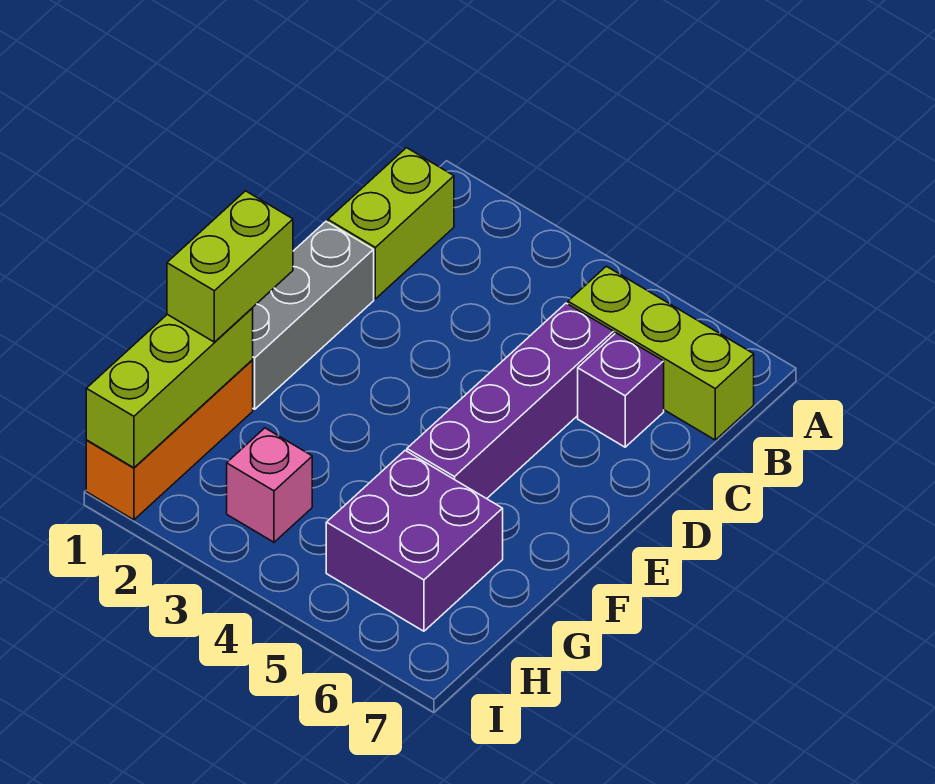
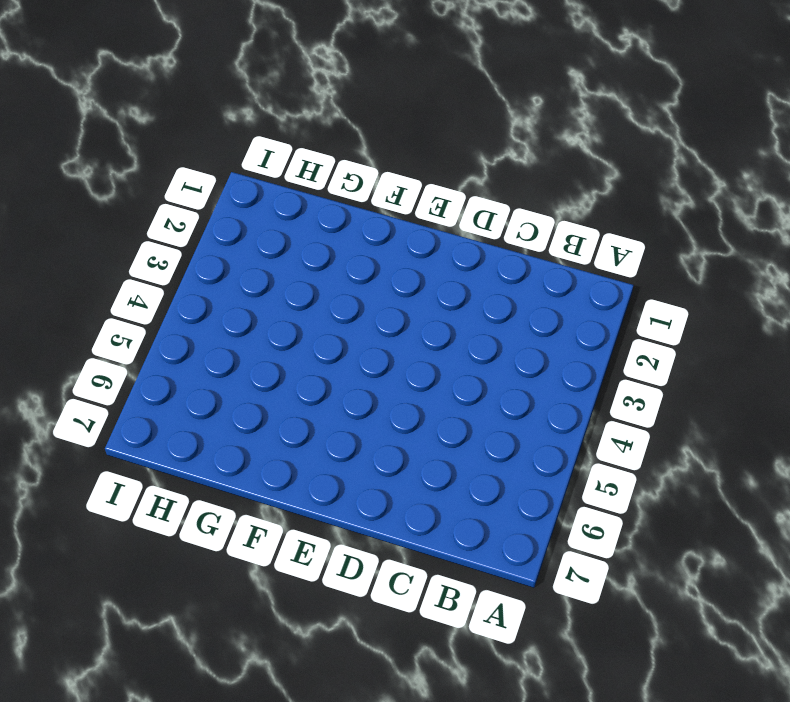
none -> lime 1x2 brick [328,148,454,299]
none -> lime 1x3 brick [568,266,754,440]

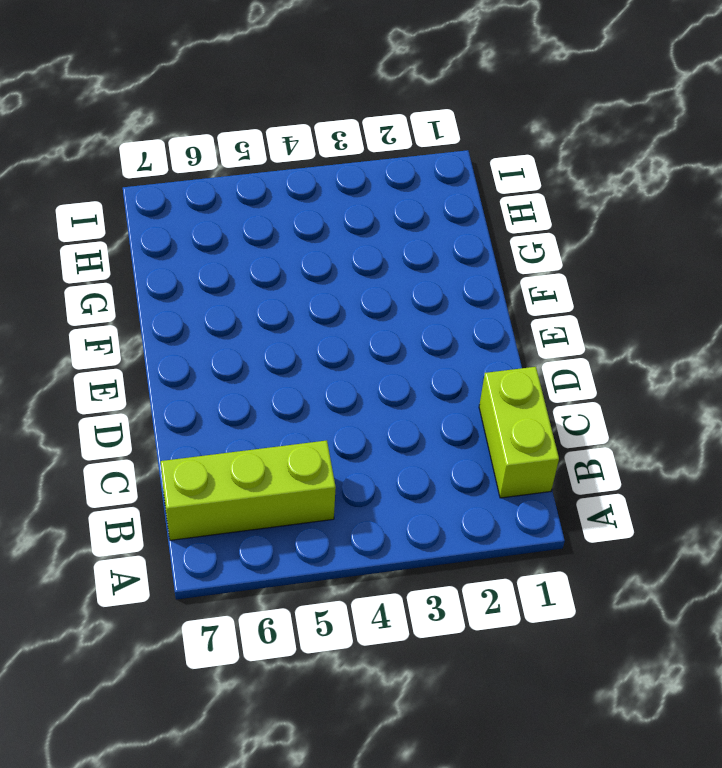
none -> purple 1x4 brick [407,303,614,499]
none -> purple 1x1 brick [578,333,664,447]

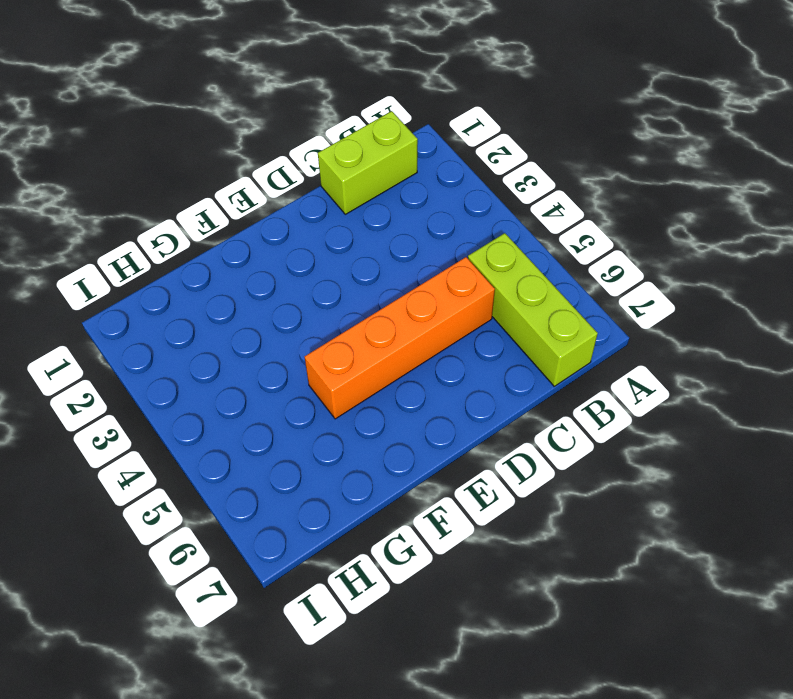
orange 1x4 brick [305,257,495,419] -> purple 1x4 brick [407,303,614,499]
none -> purple 1x1 brick [578,333,664,447]
none -> grey 1x3 brick [253,221,374,409]

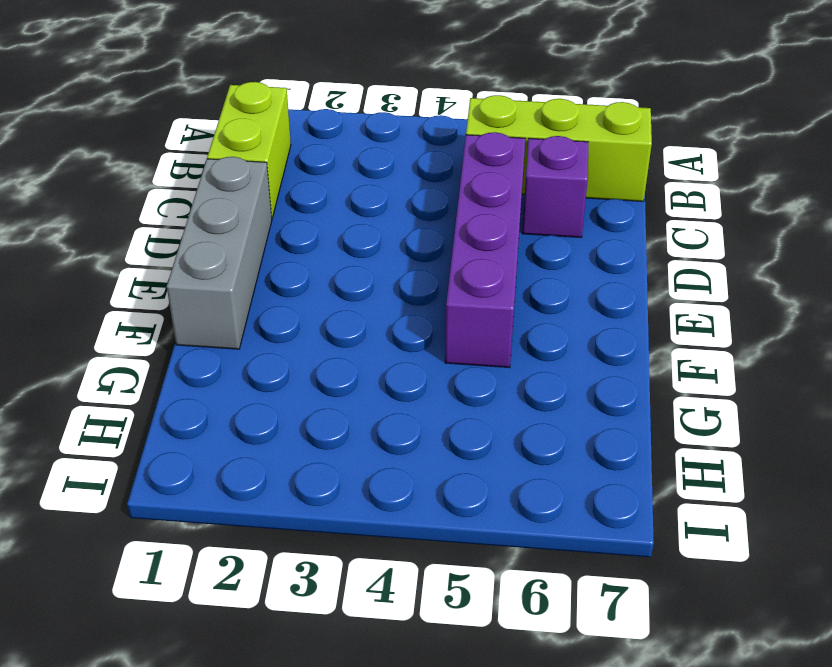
none -> orange 1x3 brick [86,360,253,520]
none -> purple 2x2 brick [326,451,503,631]

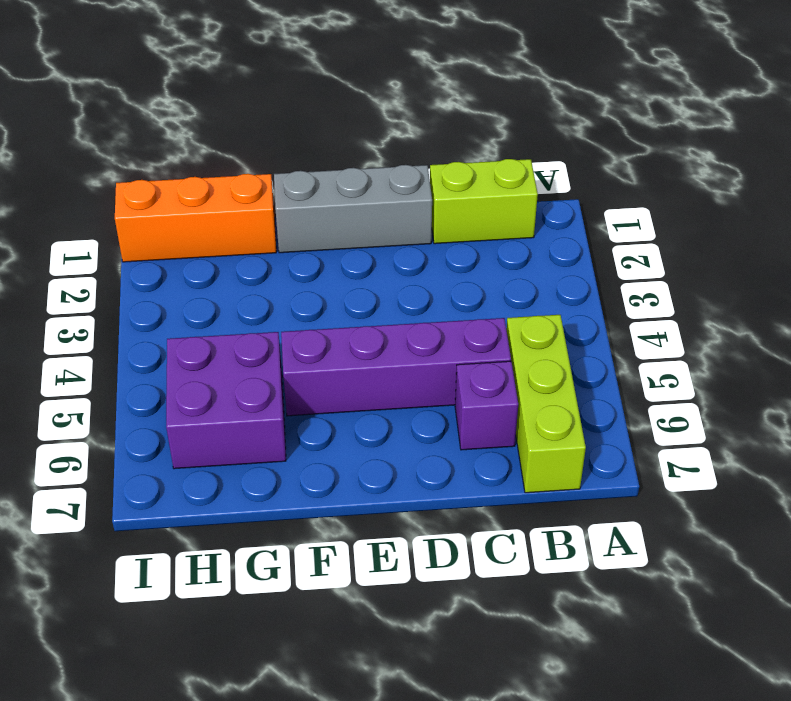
none -> pink 1x1 brick [227,428,312,542]
none -> lime 1x3 brick [86,308,253,468]

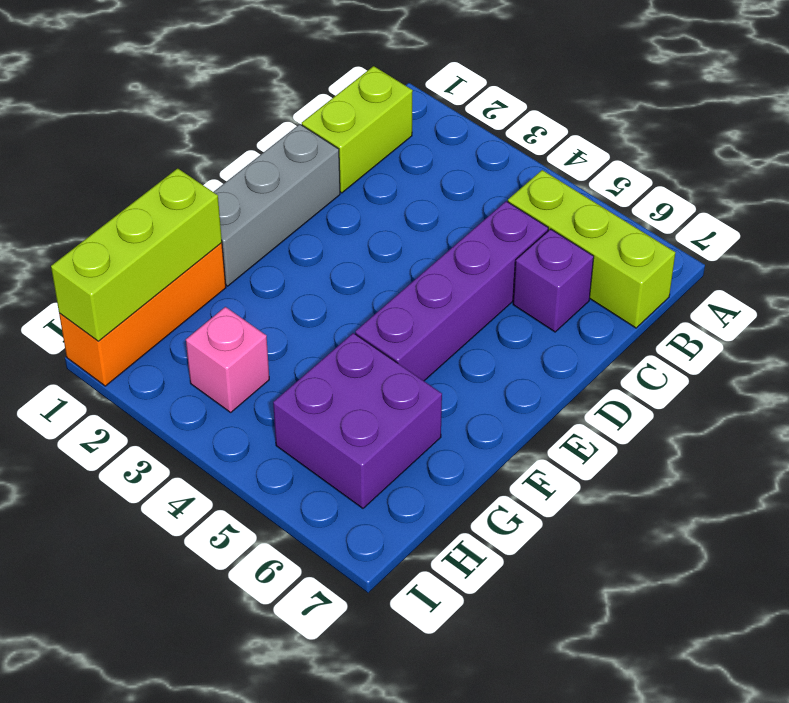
none -> lime 1x2 brick [167,191,293,342]

